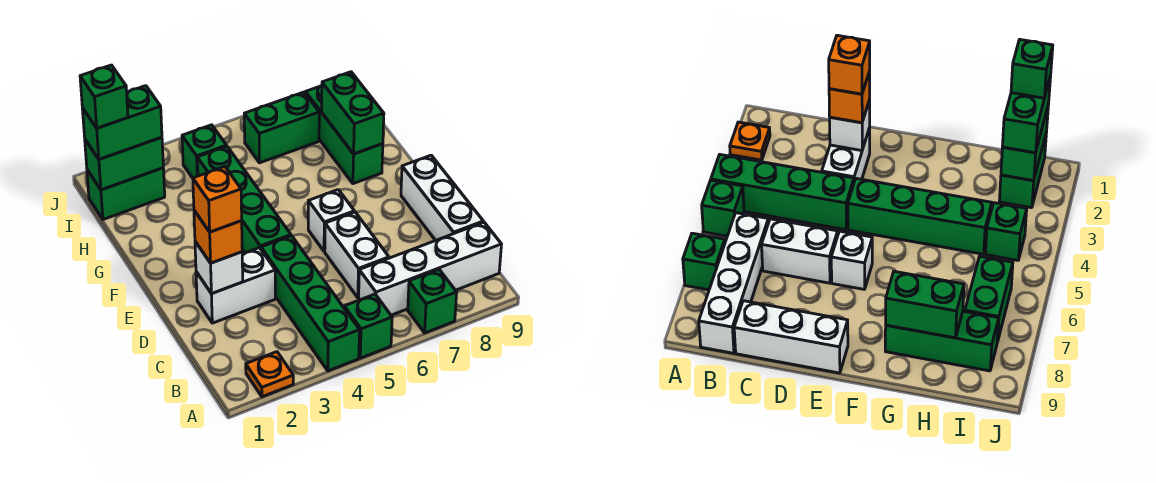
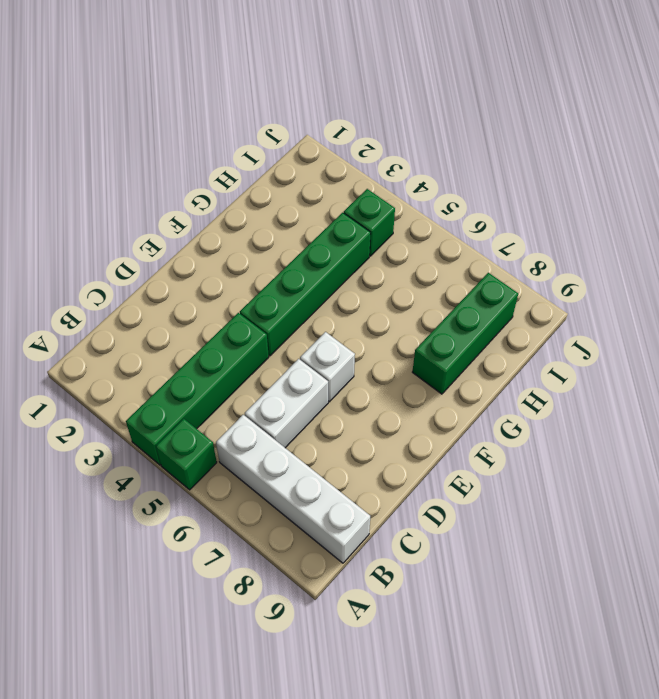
none -> orange 1x1 plate [246,352,293,397]
none -> green 1x1 brick [408,270,457,333]
none -> white 1x3 brick [401,155,483,240]

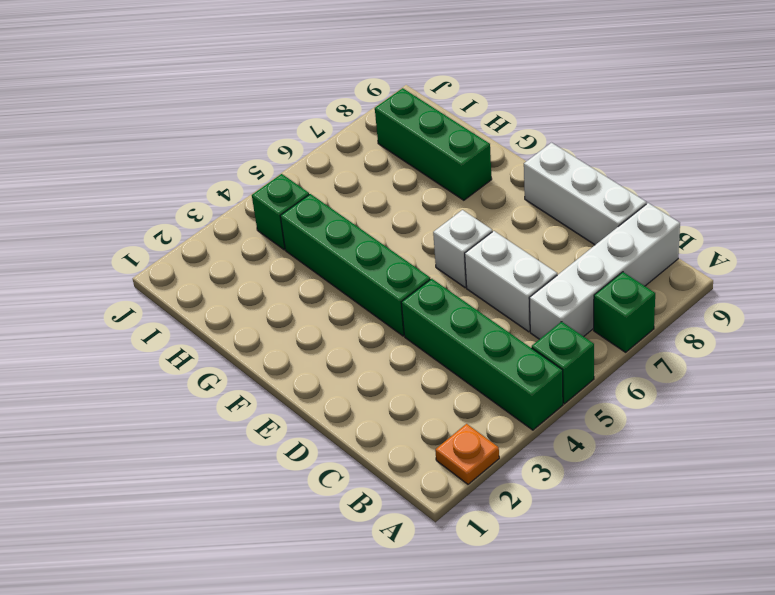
none -> white 1x2 brick [196,248,276,323]
none -> green 1x2 brick [87,168,165,220]
none -> green 1x2 brick [244,92,319,163]

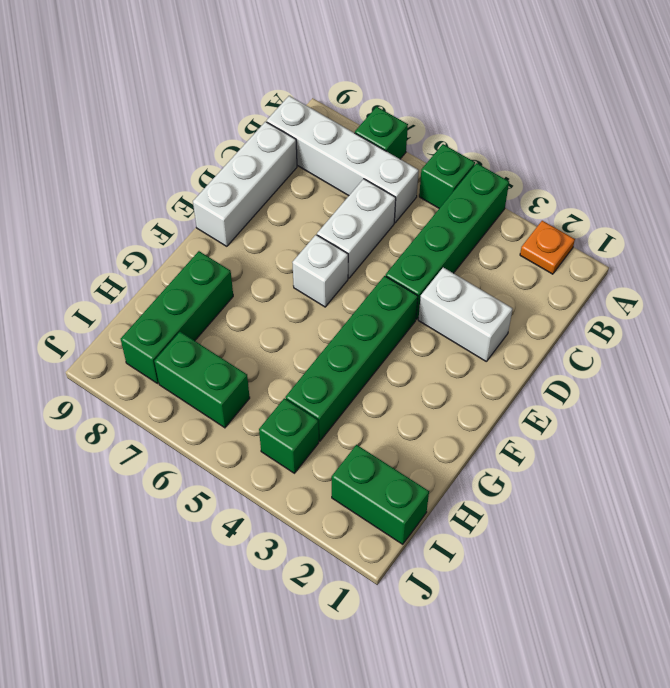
none -> white 1x1 brick [195,242,243,294]
none -> green 1x2 brick [322,72,384,154]
none -> green 1x2 brick [85,137,163,190]

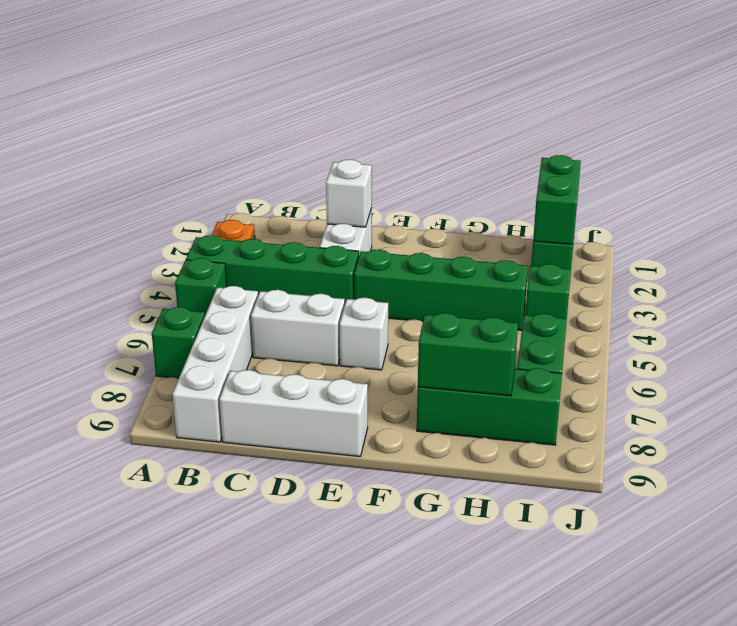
none -> orange 1x1 brick [194,211,242,263]
none -> green 1x2 brick [82,86,162,159]
none -> orange 1x1 brick [193,167,242,232]

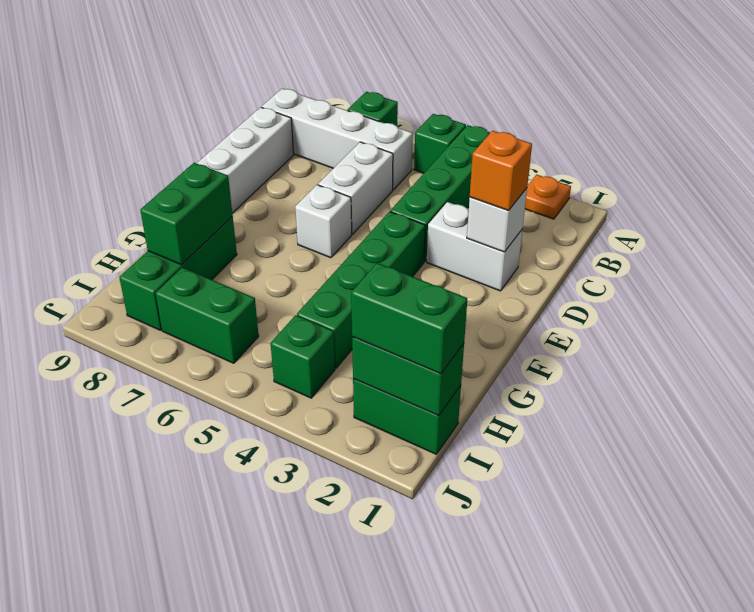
none -> orange 1x1 brick [193,167,242,232]
none -> green 1x1 brick [80,65,128,128]

